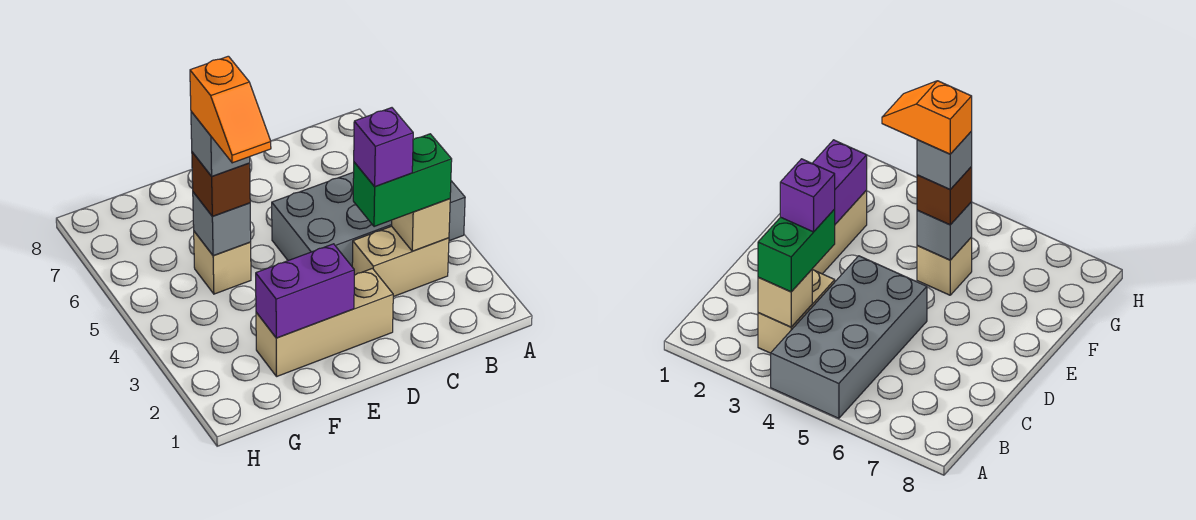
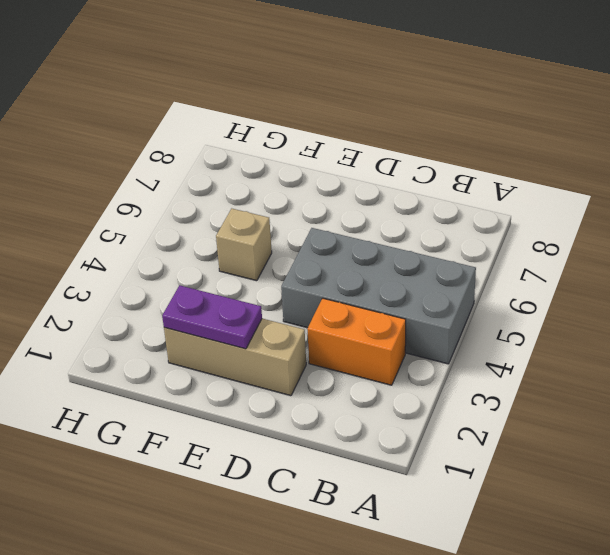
orange 1x2 brick [307,298,406,385] -> tan 1x2 brick [352,226,449,297]
purple 1x2 plate [162,285,262,349] -> purple 1x2 brick [256,244,354,338]
none -> tan 1x1 brick [391,199,450,251]
none -> grey 1x1 brick [193,192,251,256]
none -> green 1x2 brick [353,134,452,227]

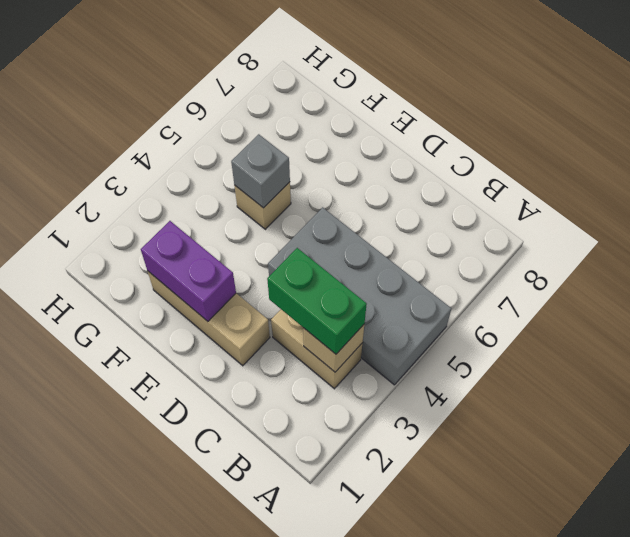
none -> brown 1x1 brick [192,152,250,216]
none -> purple 1x1 brick [354,108,413,186]
none -> grey 1x1 brick [191,112,250,176]

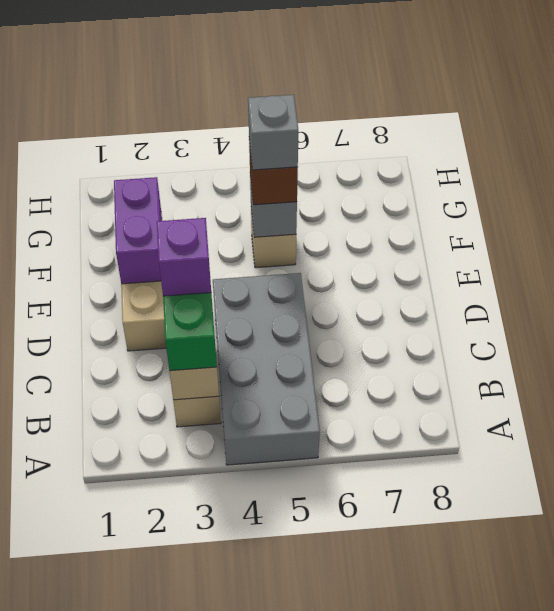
none -> orange 1x2 slope [190,56,271,163]

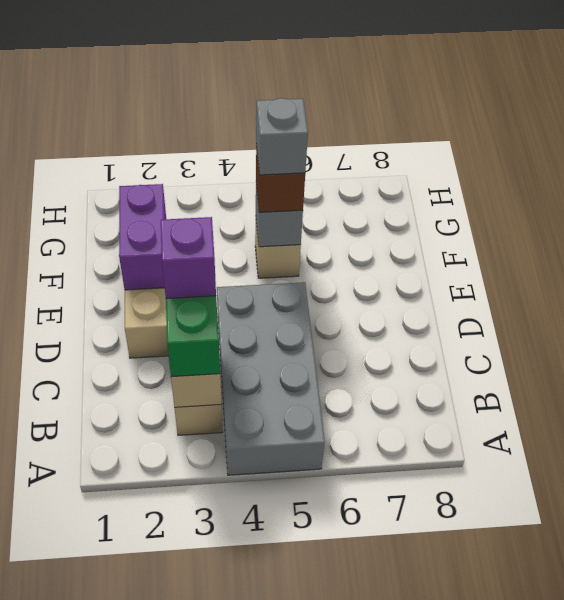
none -> orange 1x2 slope [190,56,271,163]

